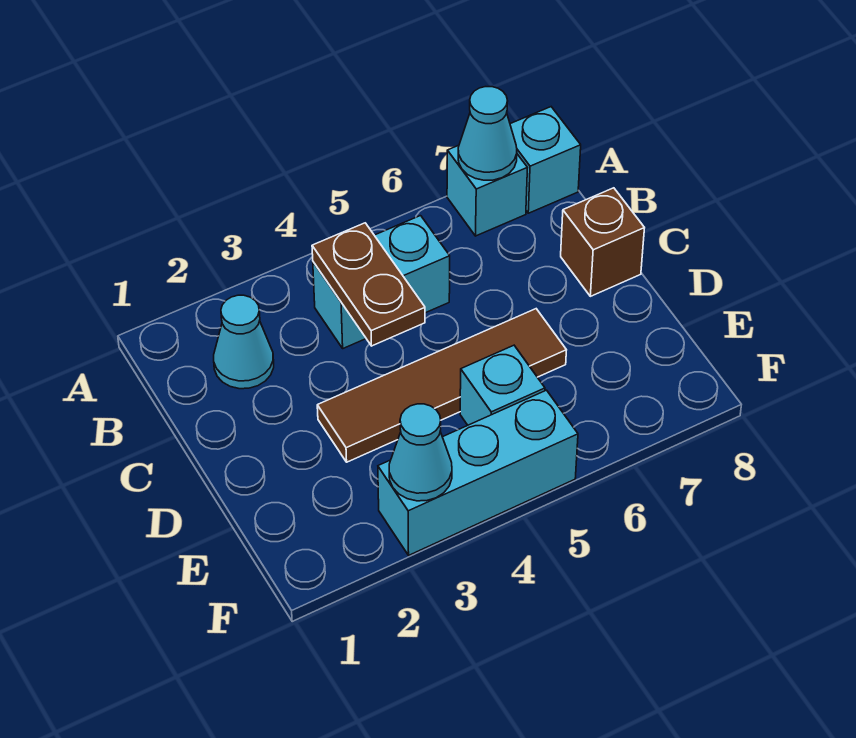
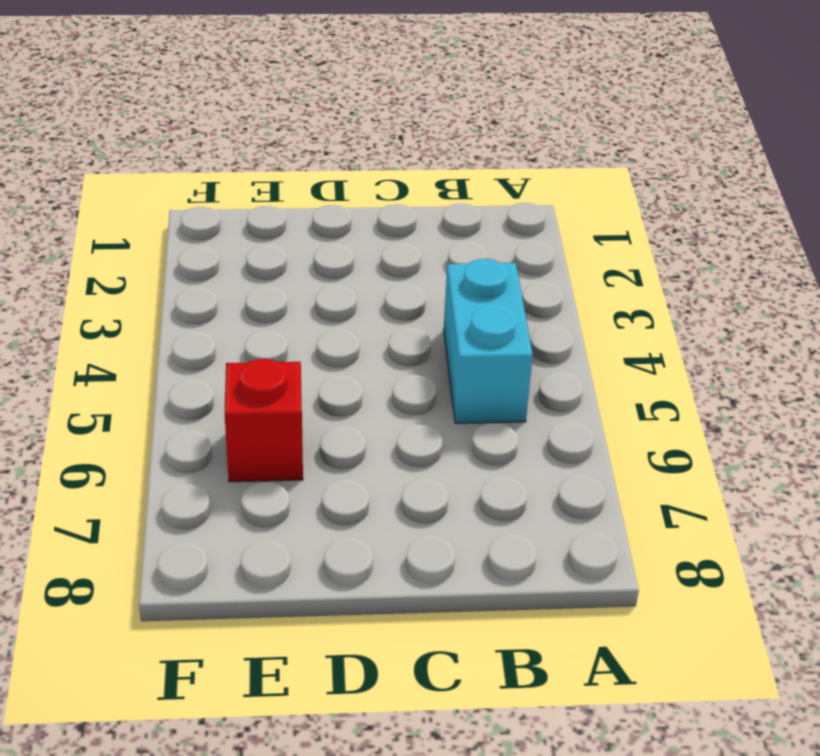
red 1x1 brick [225,359,303,482] -> none
none -> cyan 1x1 brick [447,145,527,236]
none -> cyan 1x1 brick [510,107,581,213]

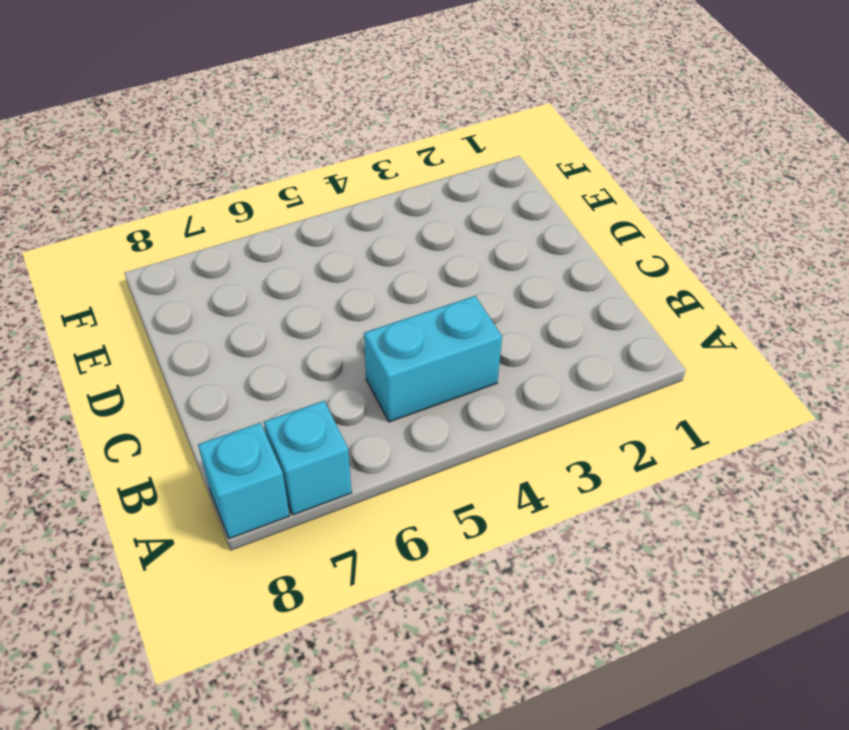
none -> cyan 1x1 cone [214,295,274,389]
none -> brown 1x1 brick [561,188,644,296]

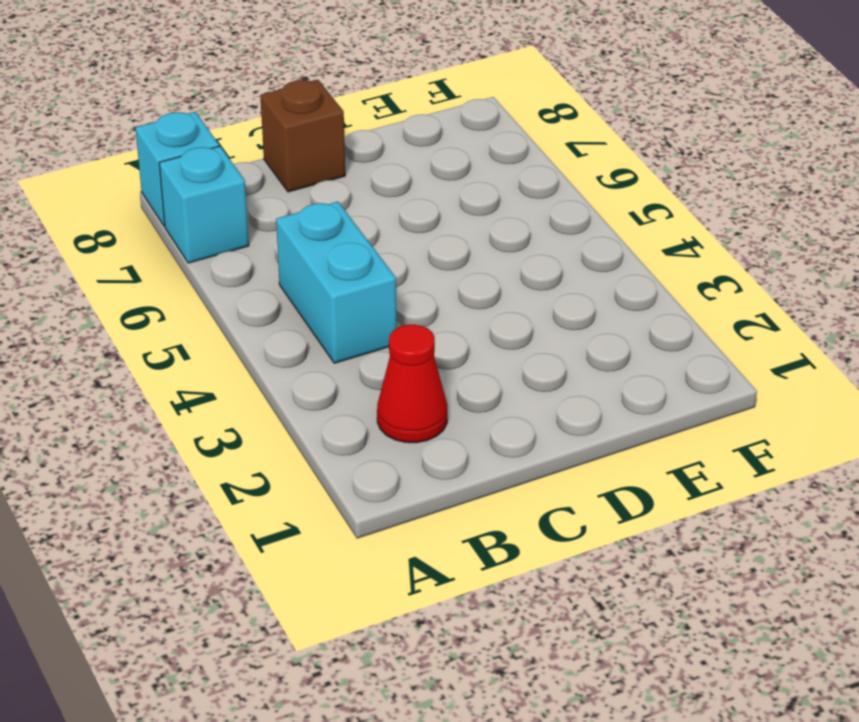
red 1x1 cone [377,325,447,443] -> cyan 1x1 cone [214,295,274,389]
none -> brown 1x4 tile [317,309,566,462]
none -> cyan 1x1 brick [460,345,545,425]

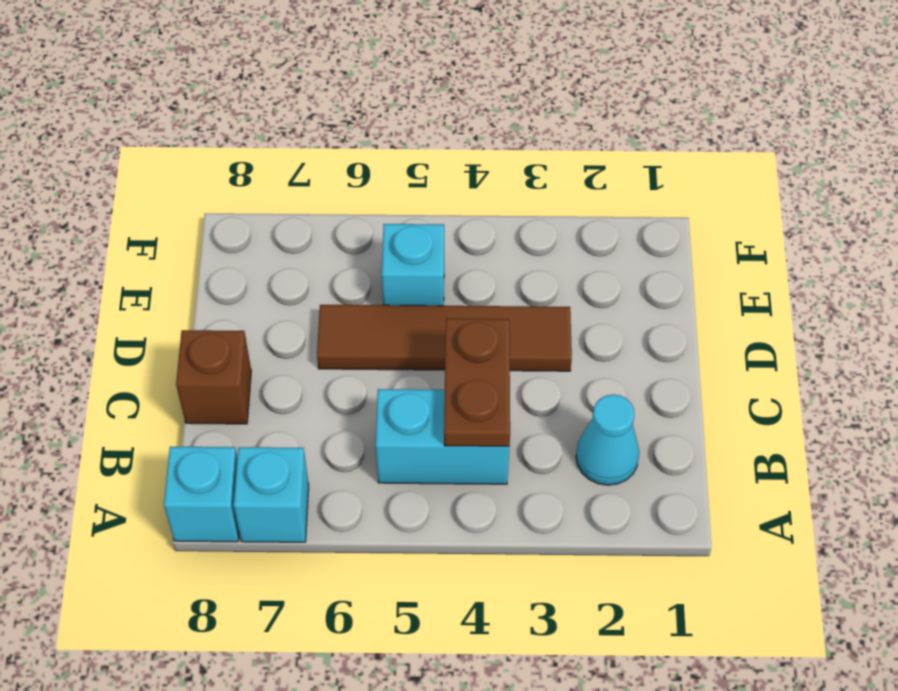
none -> cyan 1x3 brick [378,390,578,555]
none -> cyan 1x1 cone [458,87,517,180]

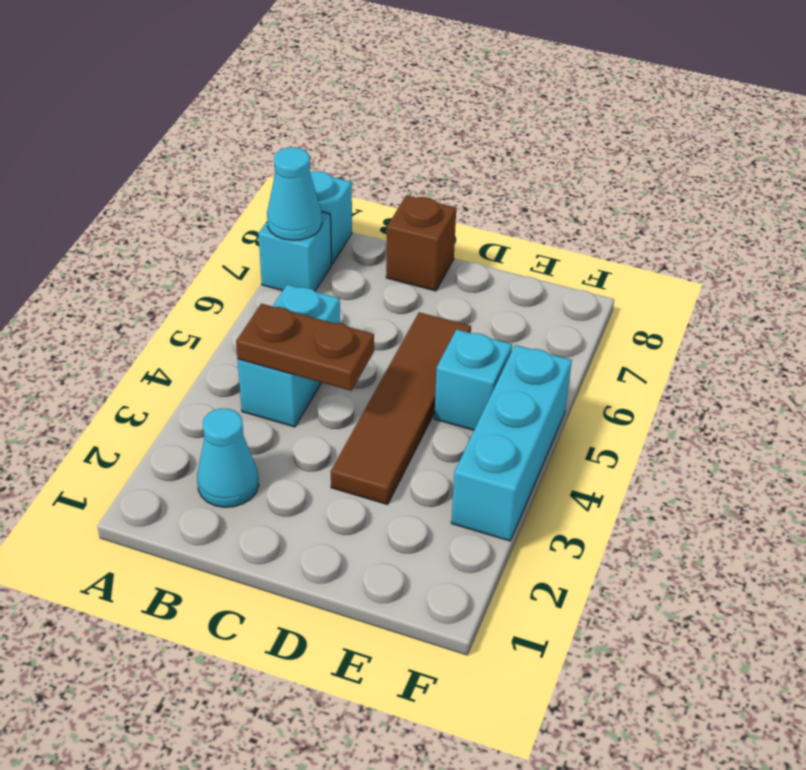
none -> cyan 1x1 cone [389,404,452,501]

